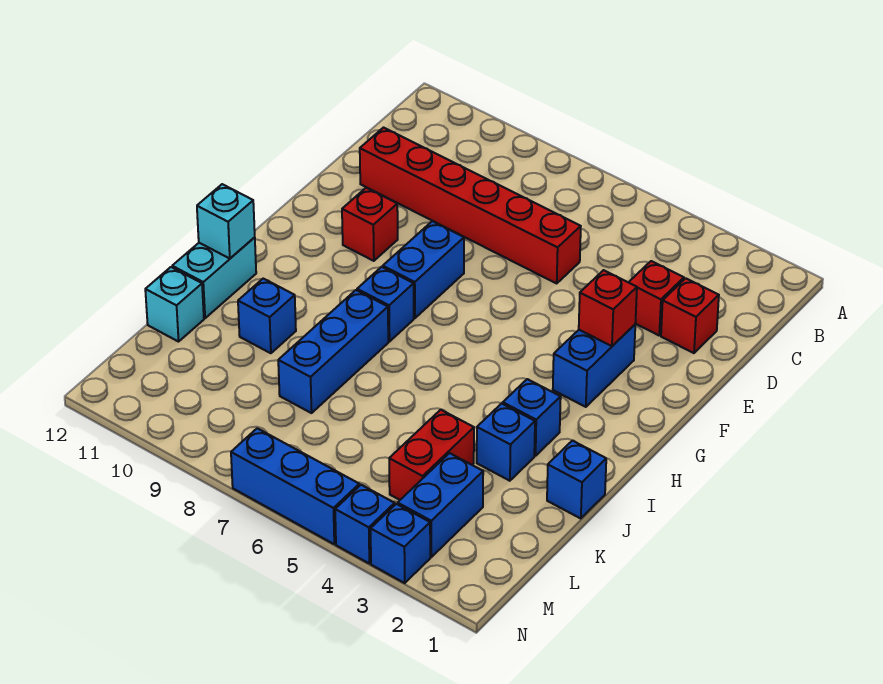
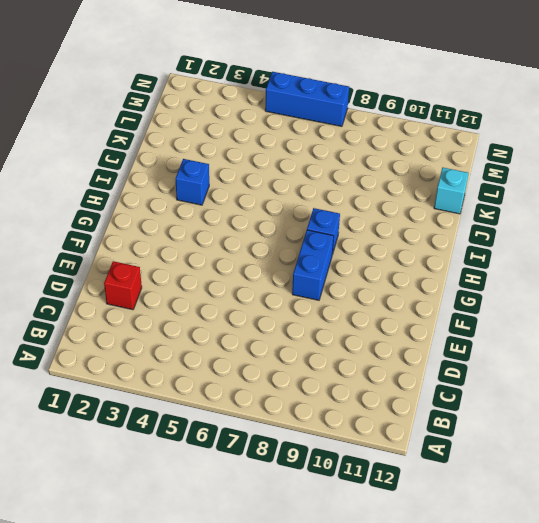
none -> red 1x1 brick [629,261,684,335]
none -> red 1x6 brick [360,128,581,283]
none -> blue 1x2 brick [553,325,635,407]

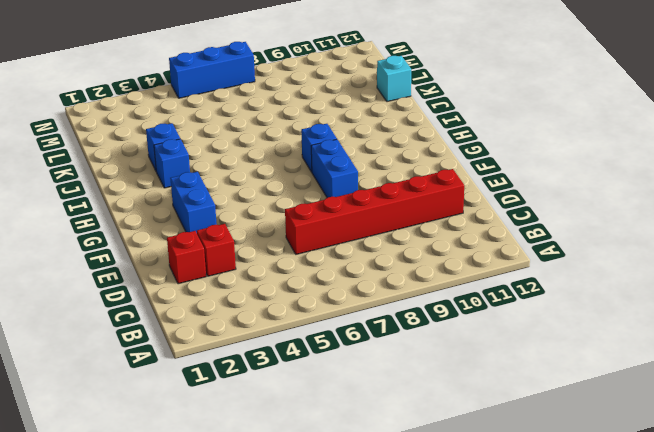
none -> red 1x1 brick [342,188,398,261]
none -> blue 1x3 brick [278,290,388,413]
none -> cyan 1x2 brick [172,238,256,318]

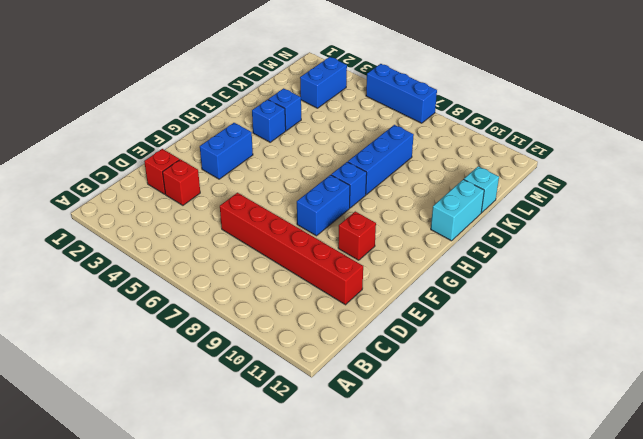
none -> blue 1x1 brick [547,441,606,519]
none -> blue 1x1 brick [238,279,296,353]
none -> red 1x2 brick [389,410,474,500]

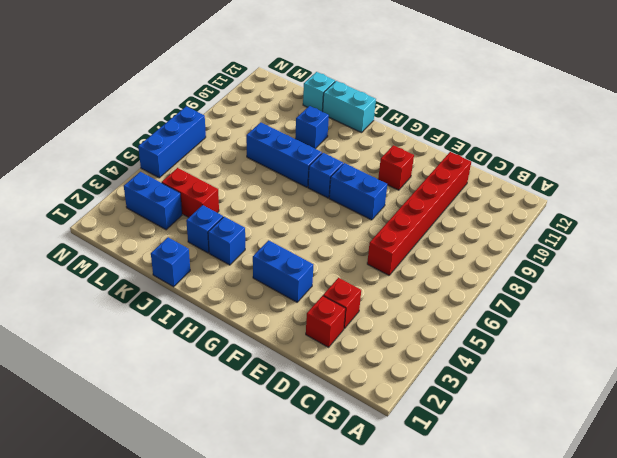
none -> blue 1x1 brick [371,504,430,583]
none -> blue 1x1 brick [335,485,395,563]
none -> red 1x1 brick [579,270,637,346]

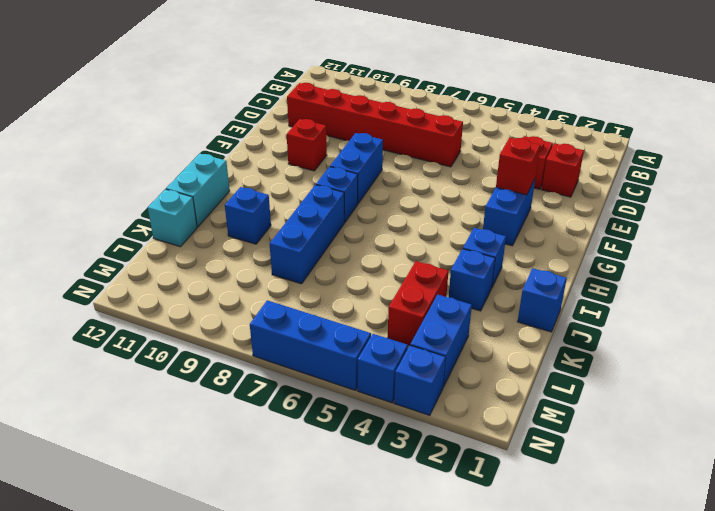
none -> cyan 1x1 brick [197,184,255,258]

